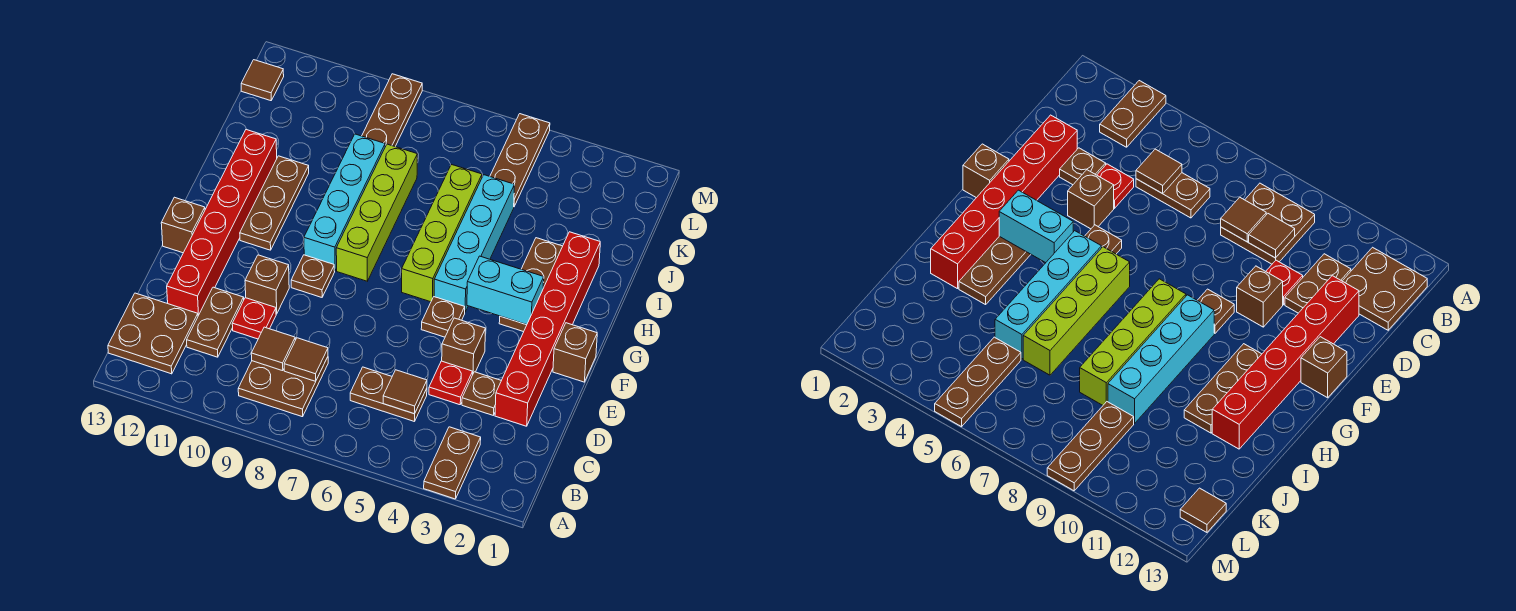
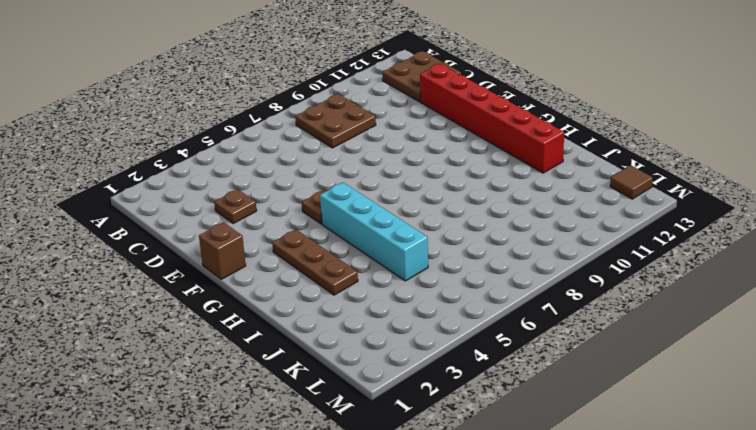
none -> brown 1x2 plate [424,427,481,499]
none -> brown 1x2 plate [350,367,427,422]
none -> brown 1x2 plate [187,287,244,357]

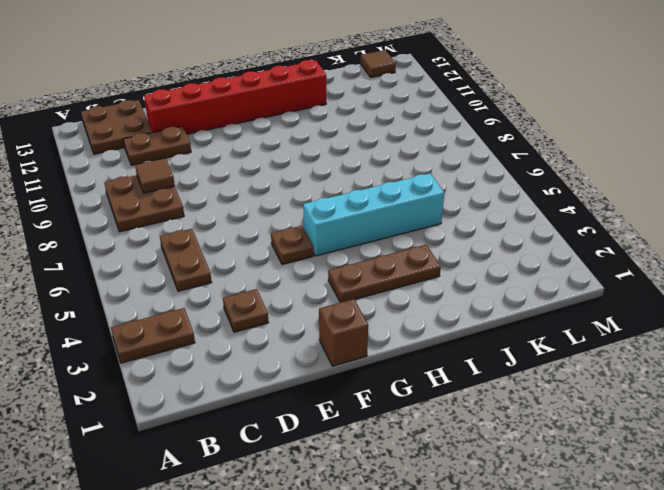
none -> red 1x6 brick [495,232,600,426]
none -> red 1x1 plate [429,361,473,405]
none -> red 1x1 plate [232,298,276,339]

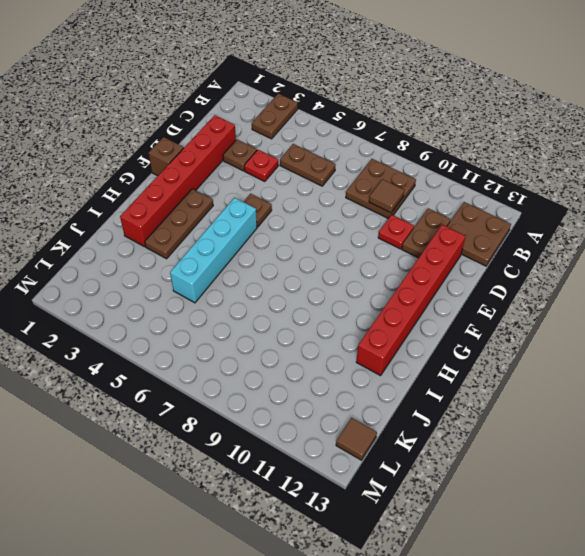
none -> brown 1x1 brick [442,318,486,373]
none -> brown 1x1 brick [245,255,289,314]
none -> brown 1x1 plate [291,255,335,297]

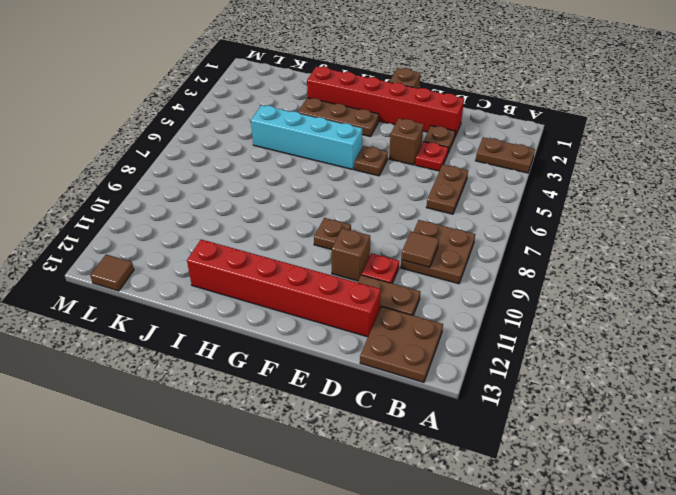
none -> brown 1x1 brick [161,197,205,253]
none -> lime 1x4 brick [402,164,482,302]
none -> lime 1x4 brick [336,144,417,281]

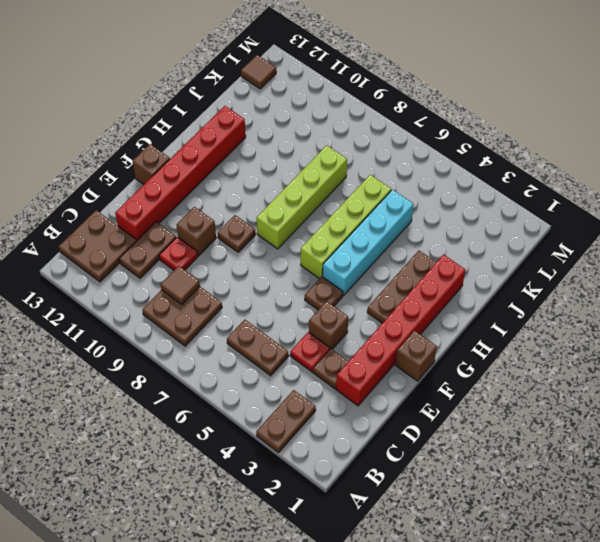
none -> cyan 1x4 brick [304,134,385,271]
none -> brown 1x3 plate [240,156,309,250]
none -> brown 1x3 plate [490,114,550,206]

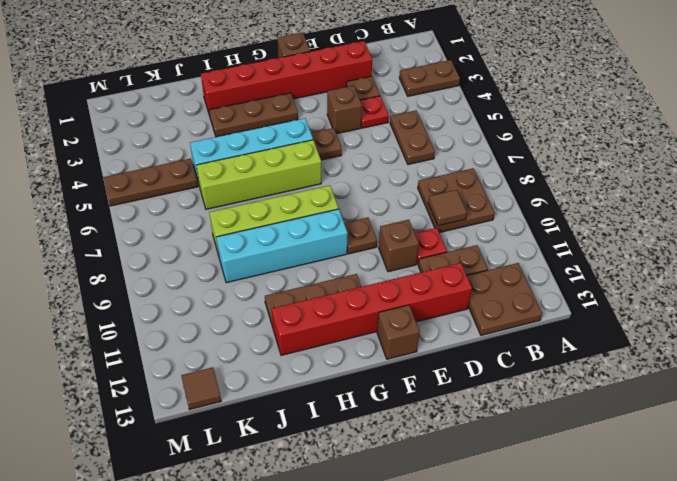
none -> brown 1x3 plate [362,74,422,146]
none -> brown 1x1 tile [383,370,427,414]
none -> brown 1x1 tile [284,338,328,381]

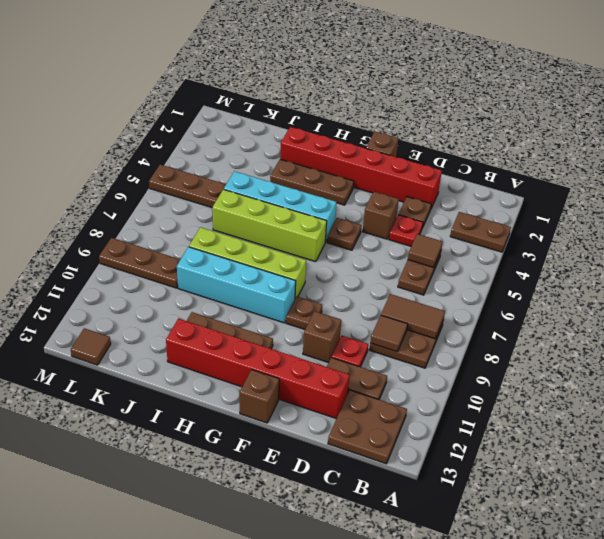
brown 1x2 tile [381,294,445,339] -> brown 1x1 tile [284,338,328,381]
none -> cyan 1x2 brick [467,256,544,325]

